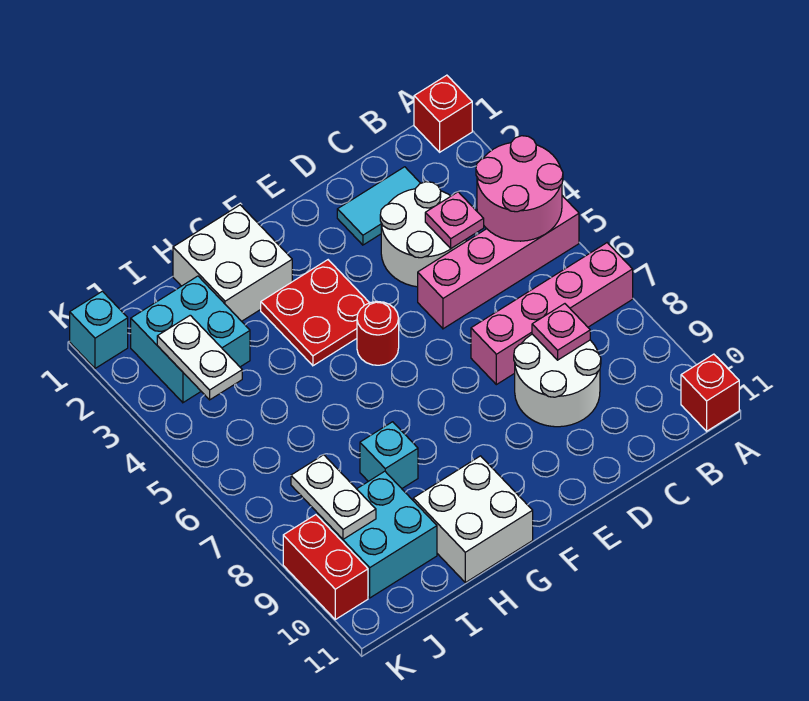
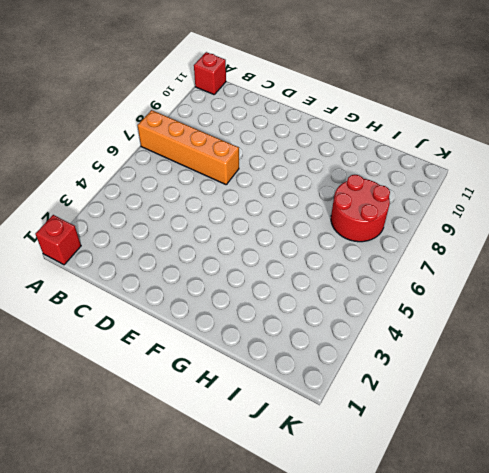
orange 1x4 brick [137,110,239,184] -> pink 1x4 brick [471,243,633,385]
red 2x2 round brick [331,175,390,242] -> none
none -> pink 1x4 brick [418,196,579,329]
none -> cyan 1x2 tile [337,167,421,245]
none -> white 2x2 round brick [380,182,466,287]

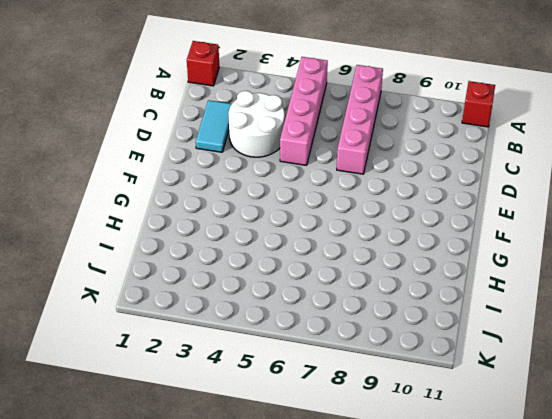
none -> white 2x2 round brick [514,334,601,427]
none -> red 2x2 plate [261,260,369,366]
none -> red 1x1 round brick [357,302,399,365]

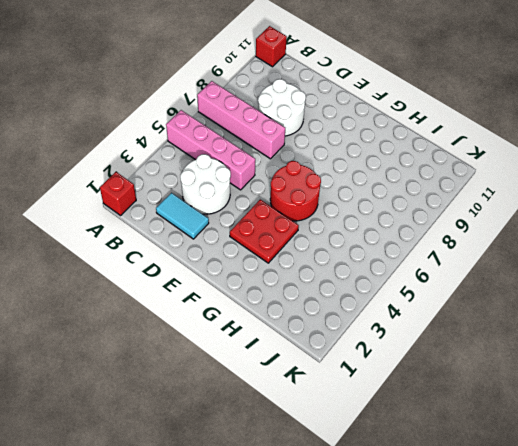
red 2x2 round brick [270,161,321,221] -> red 1x1 round brick [357,302,399,365]
none -> white 2x2 brick [173,205,292,321]
none -> white 2x2 brick [413,456,533,583]
none -> cyan 1x1 brick [360,422,418,488]

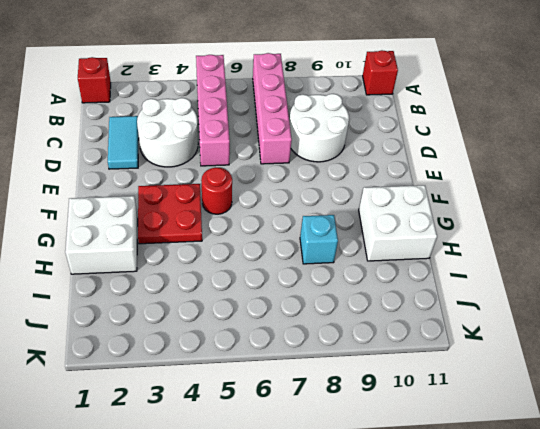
none -> cyan 2x2 brick [131,276,250,403]
none -> cyan 2x2 brick [318,471,437,598]
none -> cyan 1x1 brick [70,291,128,368]

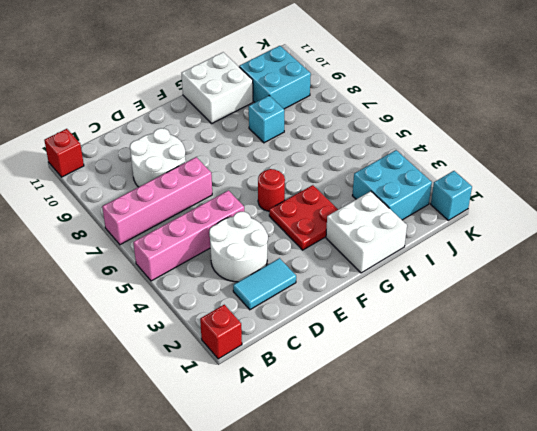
none -> red 1x2 brick [283,515,368,619]
none -> pink 2x2 round brick [476,136,563,241]
none -> pink 1x1 plate [425,192,484,248]

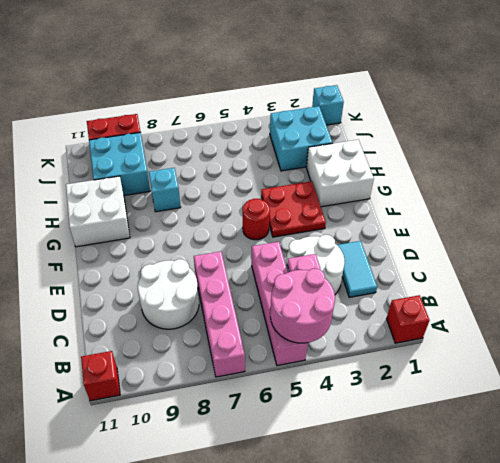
none -> pink 1x1 plate [532,304,590,360]
none -> white 1x2 plate [157,315,242,400]
none -> white 1x2 plate [291,455,376,539]

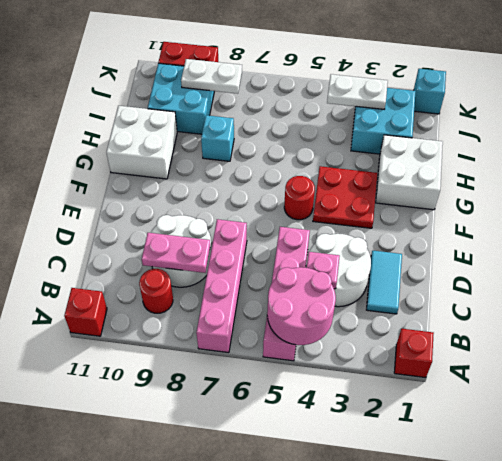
red 1x1 round brick [139,269,173,313] -> none
pink 1x2 plate [142,233,210,273] -> pink 1x1 plate [532,304,590,360]

